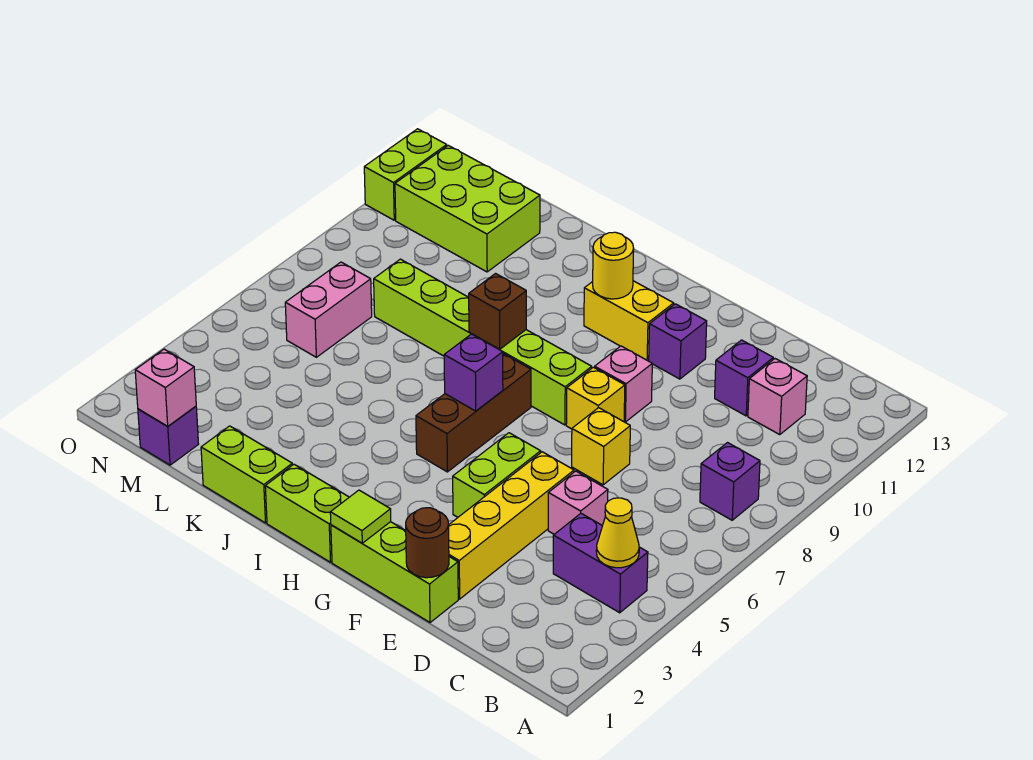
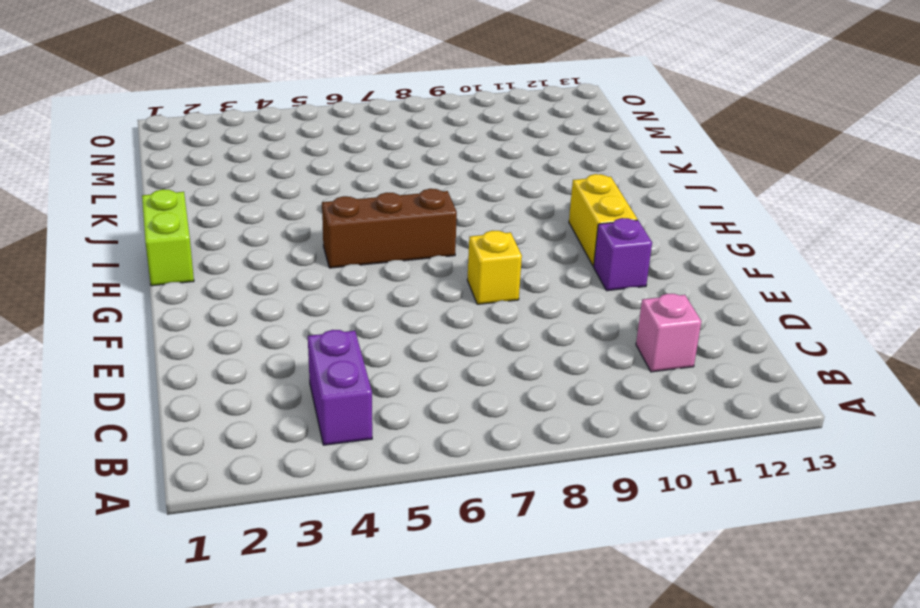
none -> purple 1x1 brick [700,443,760,520]
none -> pink 1x1 brick [548,471,608,534]
none -> purple 1x1 brick [715,340,773,416]

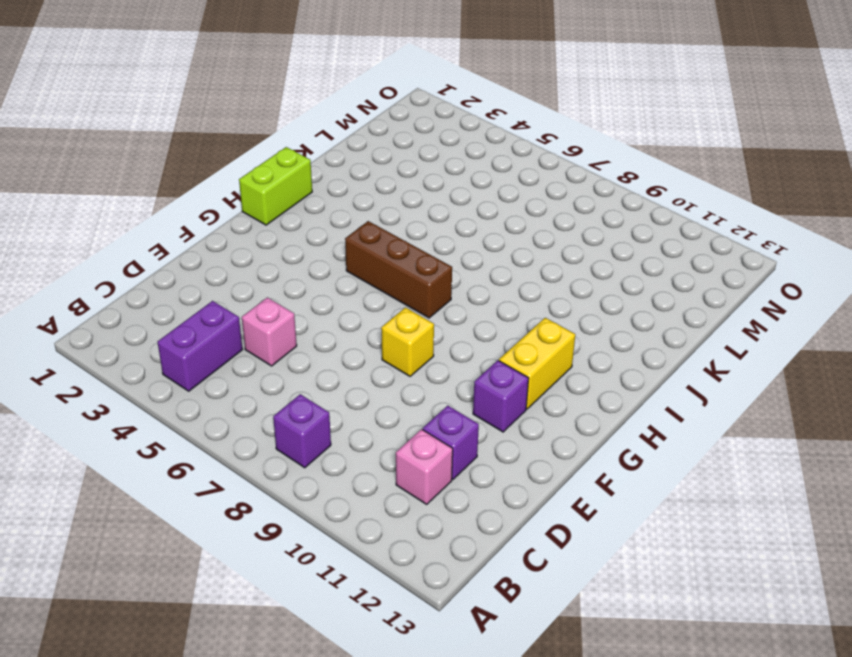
none -> lime 1x3 brick [331,522,458,623]
none -> yellow 1x4 brick [449,452,574,599]
none -> yellow 1x1 brick [572,408,630,485]

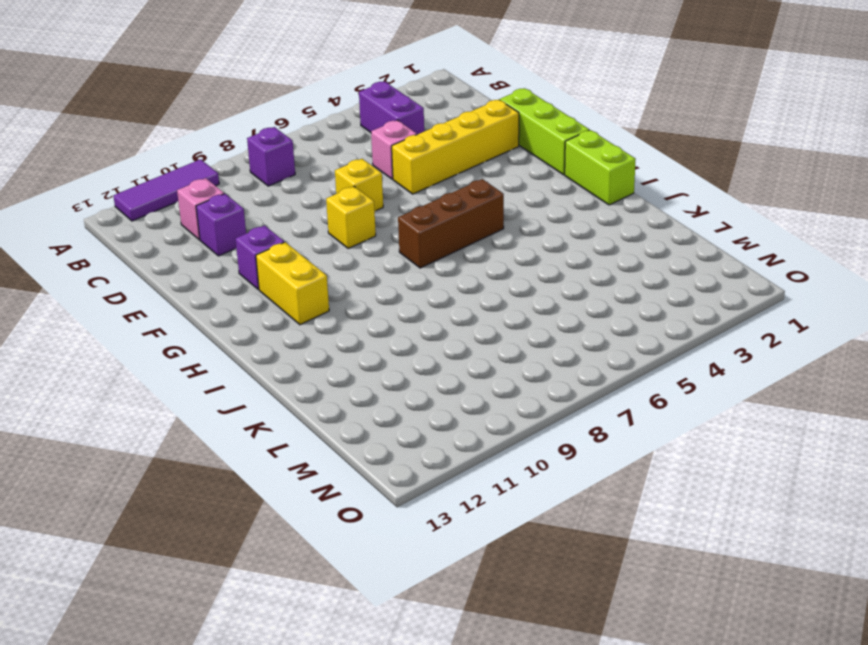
purple 1x3 tile [114,159,219,221] -> none
none -> lime 1x2 brick [453,433,541,517]
none -> pink 1x1 brick [595,346,652,422]
none -> lime 1x6 brick [374,259,592,425]

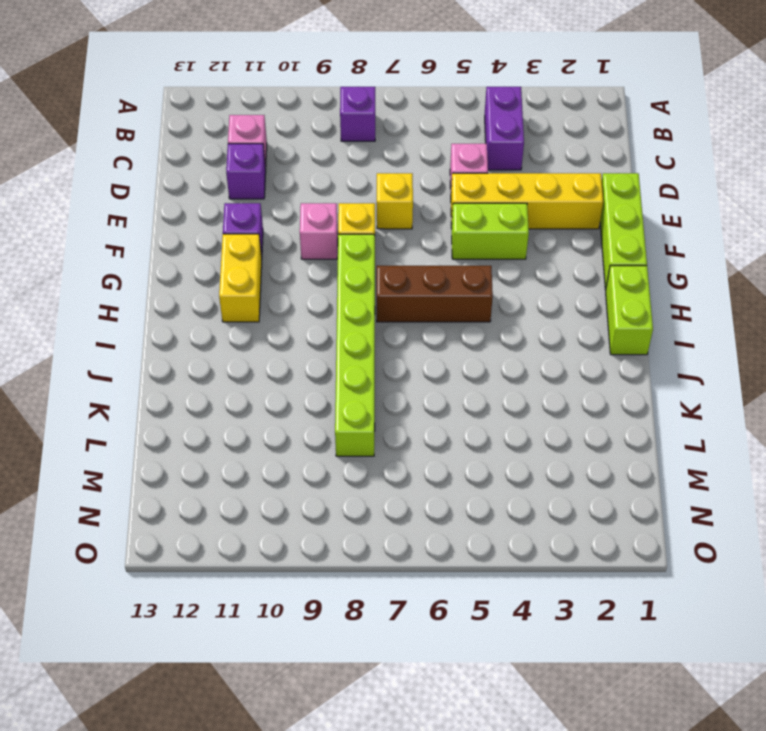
none -> lime 1x2 brick [201,426,292,523]
none -> lime 2x3 brick [395,145,540,272]
none -> purple 1x1 brick [138,406,198,465]

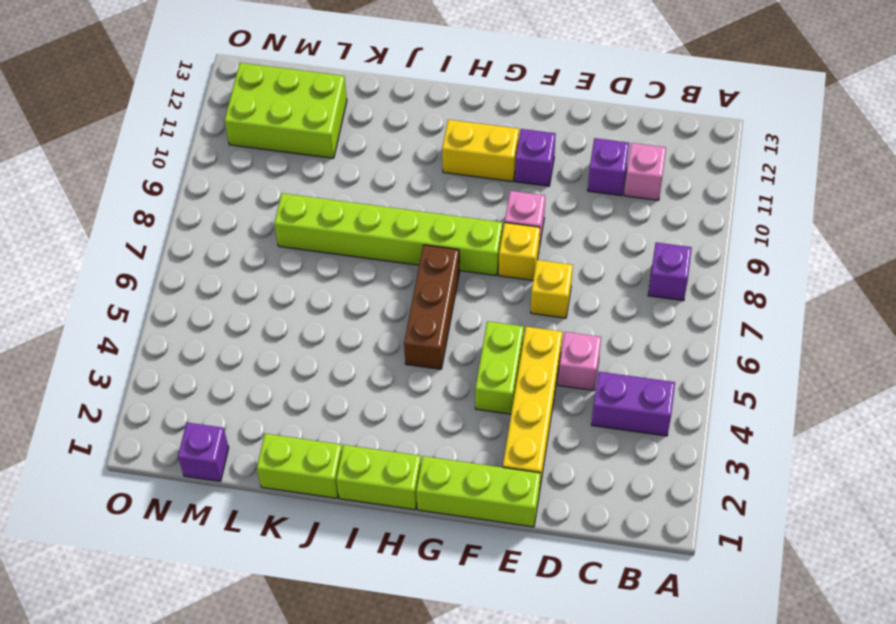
none -> pink 1x2 brick [285,262,372,357]
none -> lime 1x2 brick [364,129,447,220]
none -> yellow 1x1 cone [596,498,639,568]

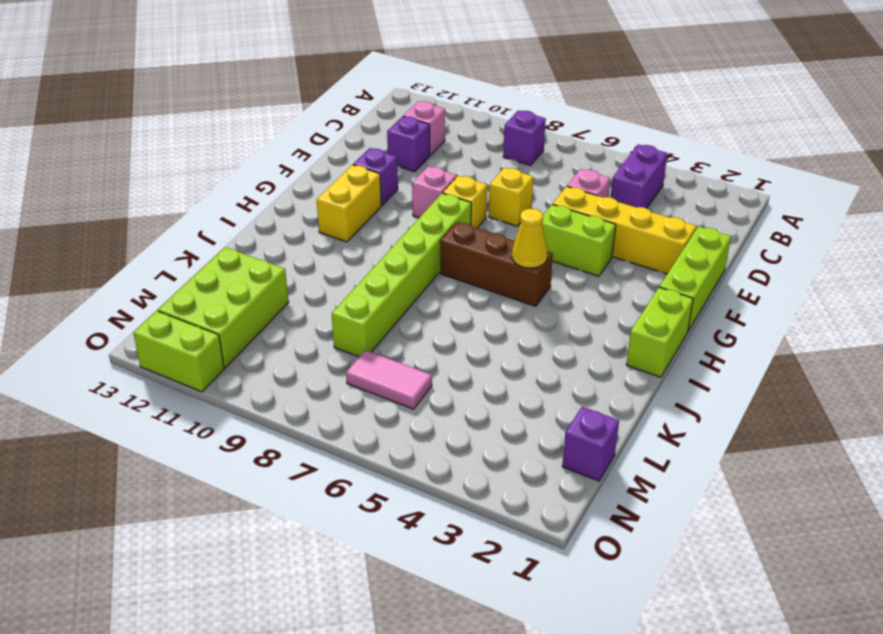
yellow 1x1 cone [512,208,547,268] -> yellow 1x1 cone moved to [596,498,639,568]
pink 1x2 tile [346,350,432,409] -> pink 1x2 brick [285,262,372,357]
none -> lime 1x2 brick [201,426,292,523]
none -> brown 1x1 round brick [406,508,449,578]
none -> lime 1x1 tile [330,490,391,543]

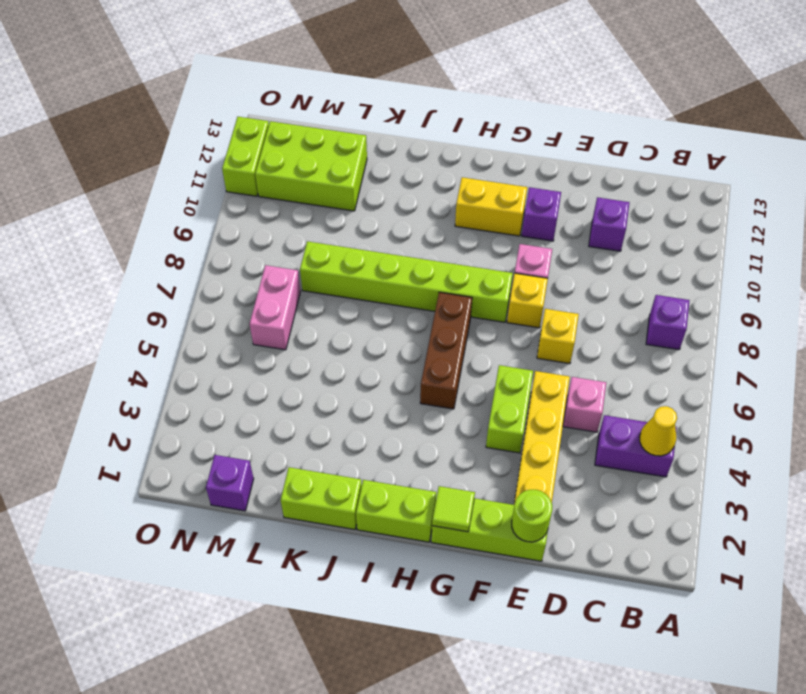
lime 1x1 round brick [512,490,552,542] -> brown 1x1 round brick [406,508,449,578]
none -> pink 1x1 brick [748,359,807,435]
none -> purple 1x1 brick [444,334,503,411]
none -> yellow 1x1 round brick [593,232,634,299]

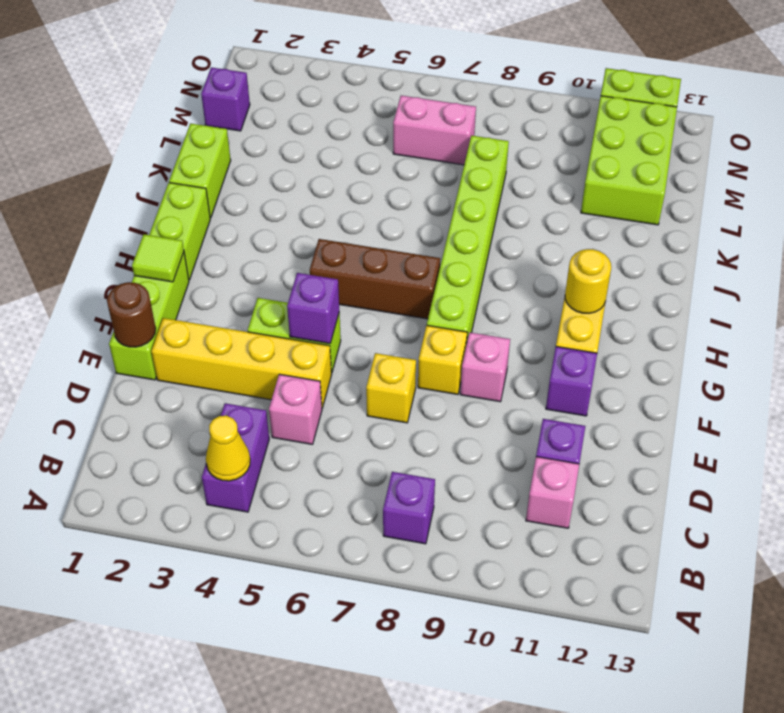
purple 1x1 brick [287,273,339,344] -> purple 1x1 brick moved to [444,334,503,411]
none -> brown 1x1 brick [469,274,526,349]
none -> pink 1x1 brick [135,349,196,426]

